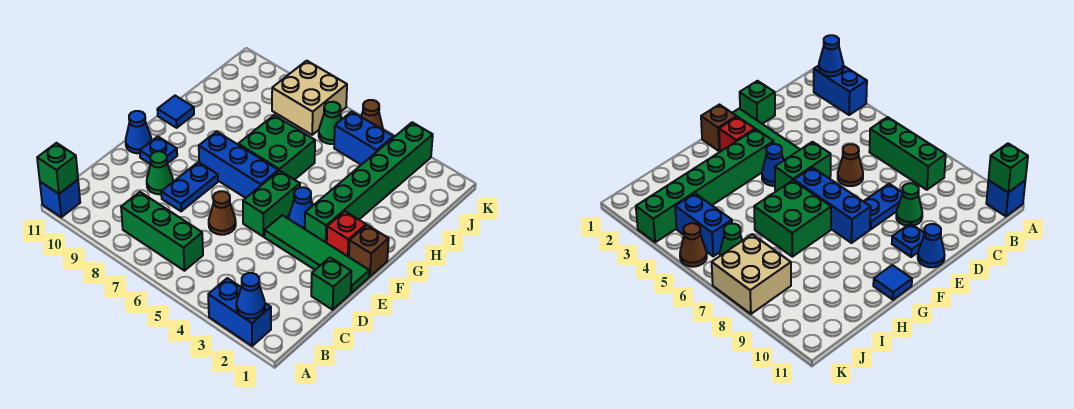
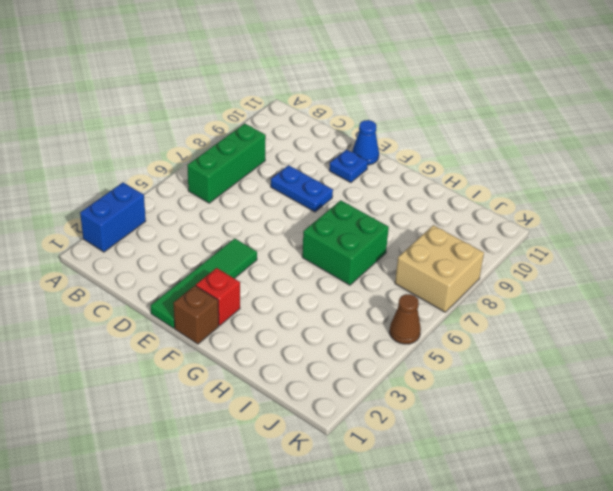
none -> blue 1x1 brick [40,180,80,217]
none -> green 1x1 brick [311,258,351,310]
none -> brown 1x1 cone [209,191,236,235]

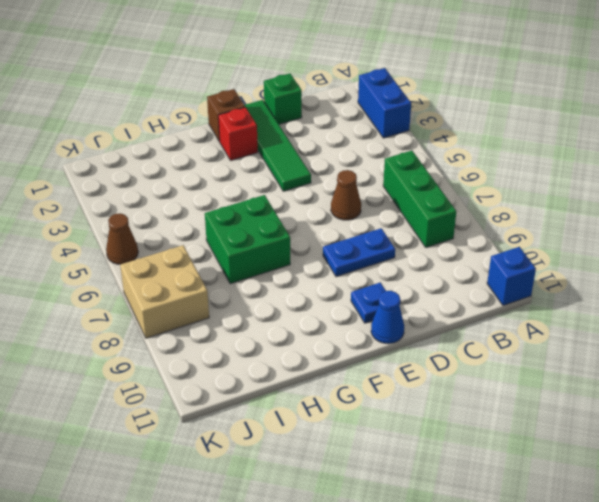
none -> green 1x1 cone [147,151,173,194]
none -> green 1x2 brick [243,171,300,237]
none -> green 1x6 brick [305,122,433,243]

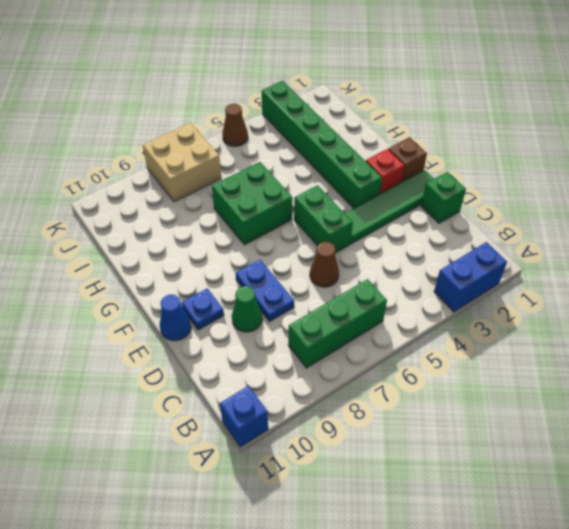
none -> blue 1x1 cone [289,187,313,229]
none -> blue 1x3 brick [199,132,279,198]
none -> blue 1x1 tile [157,96,194,128]

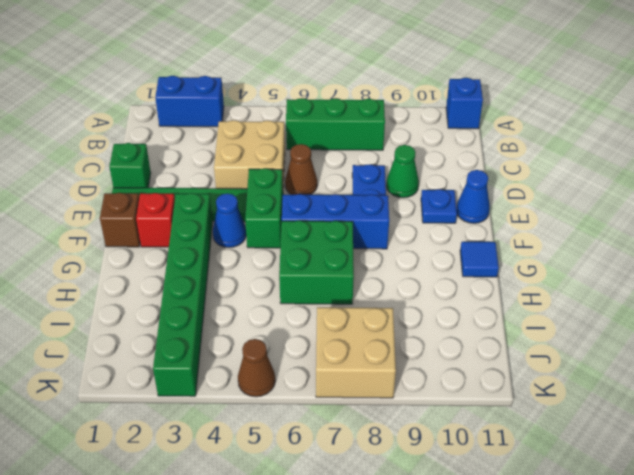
tan 2x2 brick [214,120,285,189] -> none
none -> blue 1x2 brick [334,111,394,165]
none -> green 1x1 cone [319,102,342,144]
none -> blue 1x1 cone [236,273,265,318]

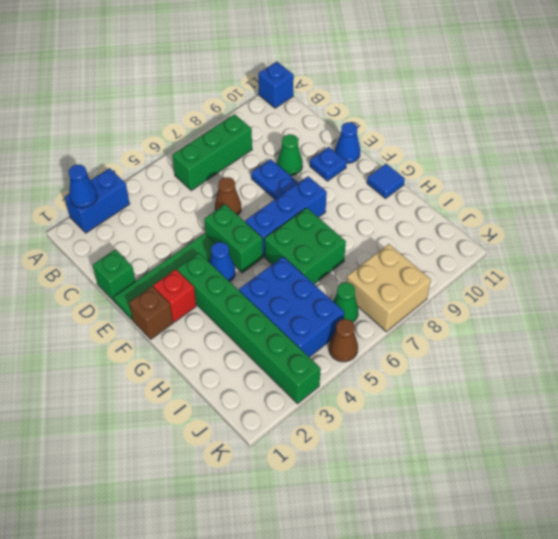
blue 2x3 brick [239,257,344,357] -> blue 1x2 brick [334,111,394,165]
none -> green 1x1 brick [37,143,78,194]

